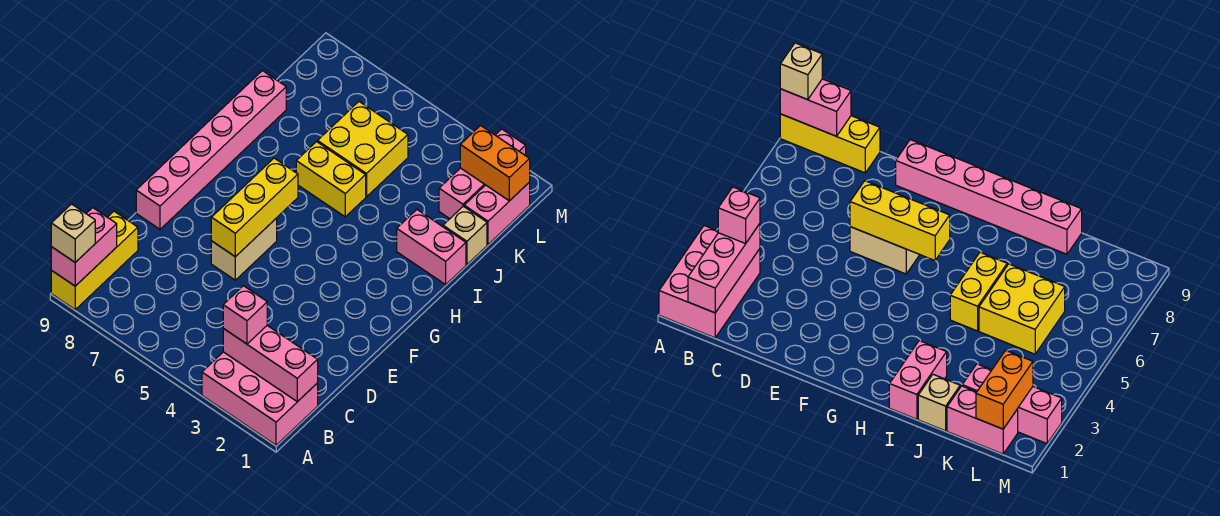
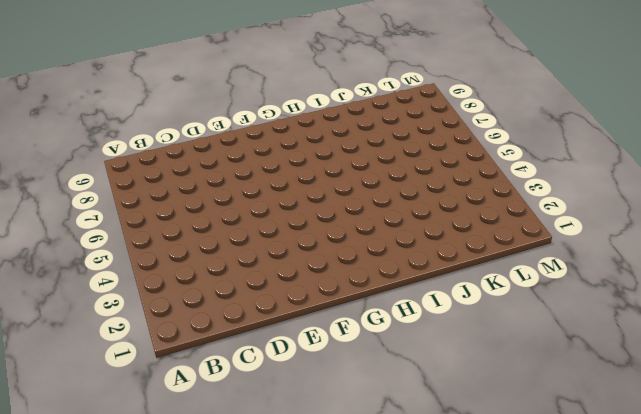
none -> pink 2x3 brick [202,352,318,445]
none -> yellow 1x3 brick [51,211,138,310]
none -> tan 1x2 brick [211,218,277,280]

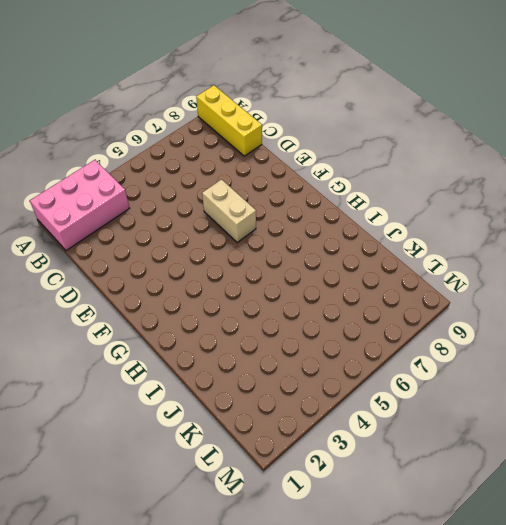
none -> pink 1x6 brick [136,71,286,229]
none -> pink 1x2 brick [397,210,466,285]
none -> yellow 1x2 brick [296,142,366,217]

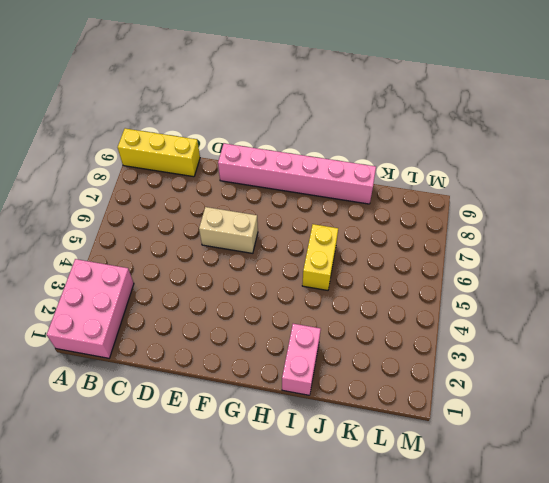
none -> tan 1x1 brick [443,206,487,265]
none -> yellow 2x2 brick [318,102,408,197]
none -> pink 1x2 brick [464,182,530,244]

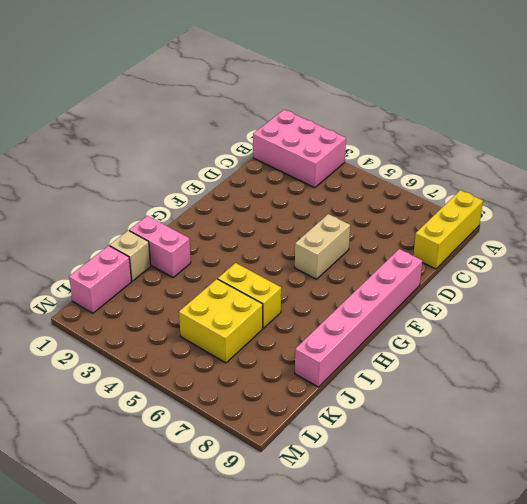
none -> pink 1x3 brick [439,129,526,219]
none -> pink 1x2 brick [51,208,117,286]
none -> pink 1x3 brick [223,326,318,402]

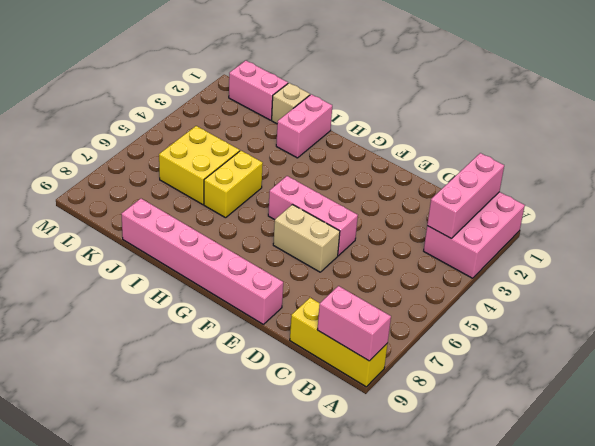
pink 1x3 brick [268,176,358,256] -> pink 1x3 brick moved to [439,129,526,219]
none -> yellow 1x3 brick [211,158,298,257]
none -> orange 1x2 brick [460,126,530,201]
none -> tan 1x1 brick [51,204,95,262]

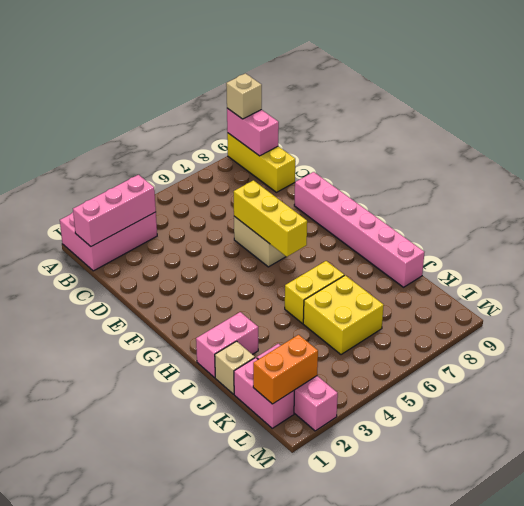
none -> pink 1x1 brick [223,286,267,344]

